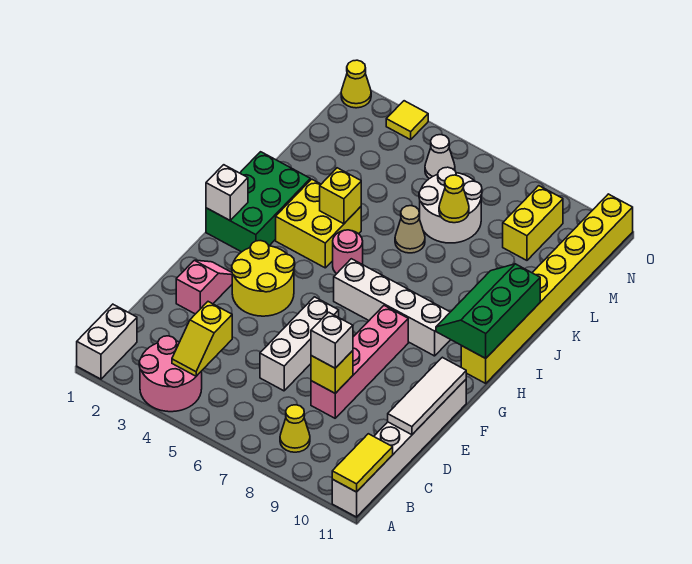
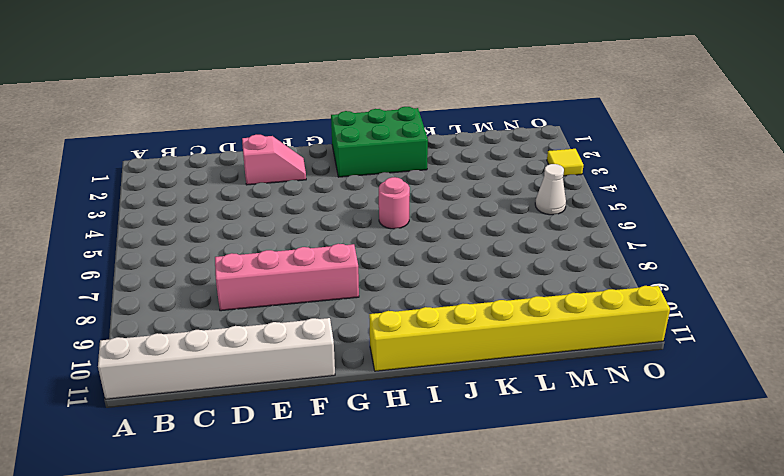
none -> white 1x2 brick [77,304,137,379]
none -> pink 2x2 round brick [139,336,202,412]
none -> yellow 1x1 cone [280,405,310,452]

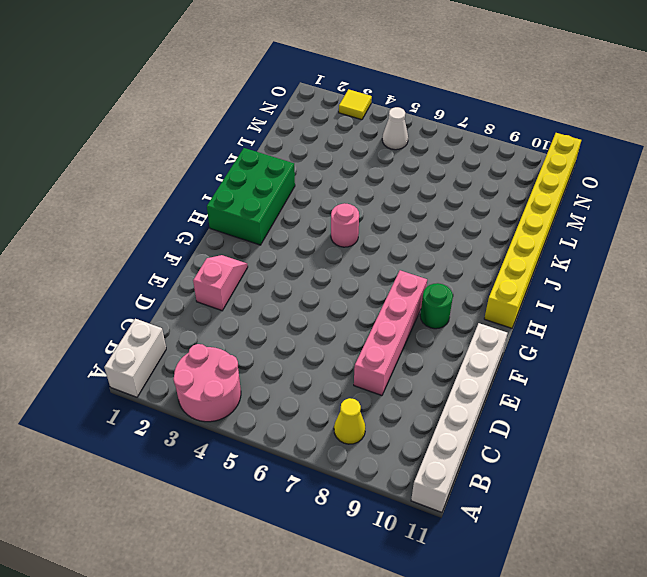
green 1x1 round brick [420,283,453,329] -> none
none -> white 1x3 brick [260,297,339,391]
none -> yellow 2x2 round brick [232,241,295,316]
none -> white 1x4 brick [334,259,450,356]

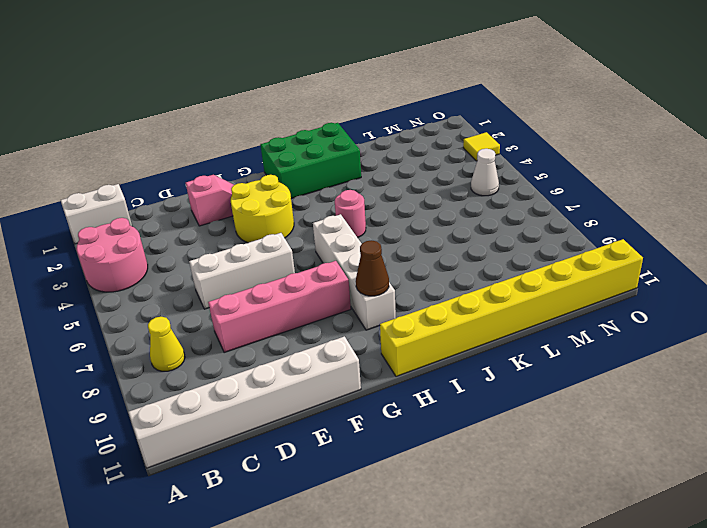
brown 1x1 cone [356,240,389,296] -> none
none -> yellow 2x2 brick [276,179,361,268]
none -> tan 1x1 cone [395,206,425,253]
none -> white 2x2 round brick [419,167,482,243]

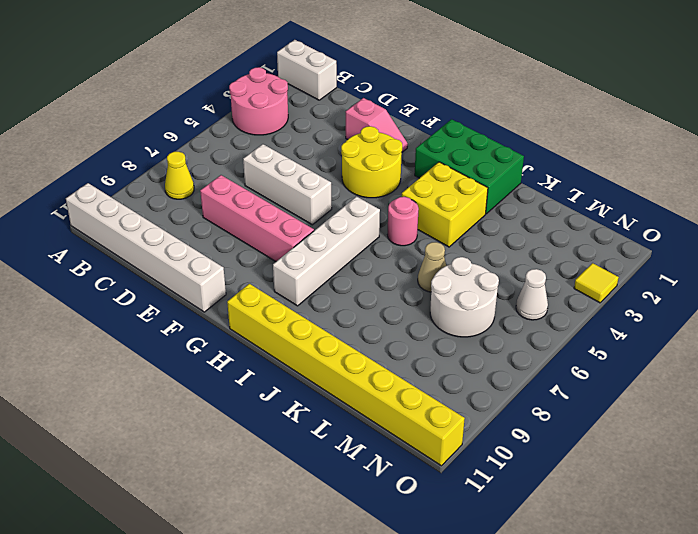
none -> yellow 1x2 brick [503,186,563,260]
none -> yellow 1x1 cone [341,60,371,108]
none -> yellow 1x2 tile [332,434,393,492]

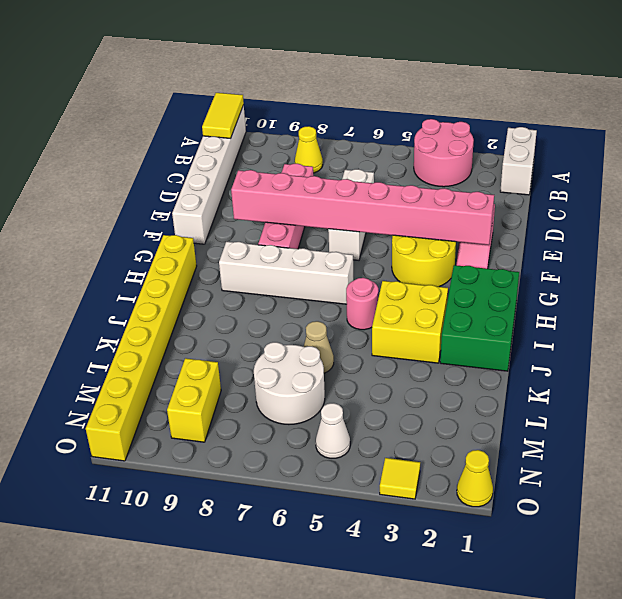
pink 1x8 brick [231,170,494,245] -> none
none -> yellow 1x2 slope [172,302,232,376]
none -> yellow 1x1 brick [311,351,353,393]
none -> white 1x3 tile [388,357,466,435]

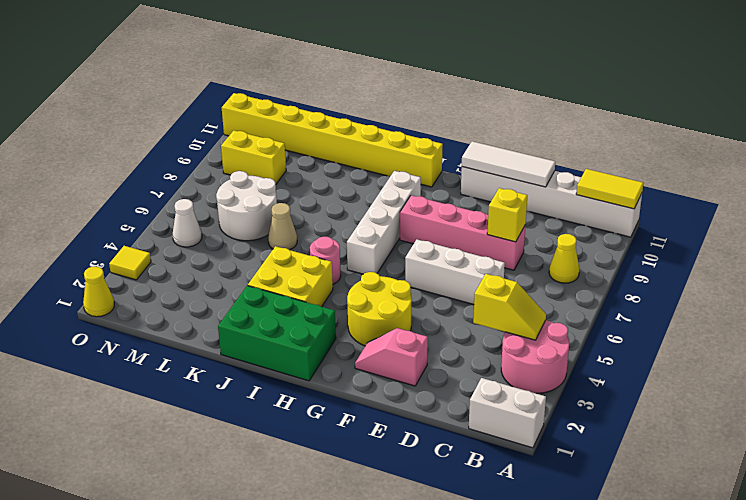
none -> white 1x1 brick [206,165,248,220]
none -> green 2x3 slope [436,264,540,358]
none -> yellow 1x1 brick [320,168,361,224]

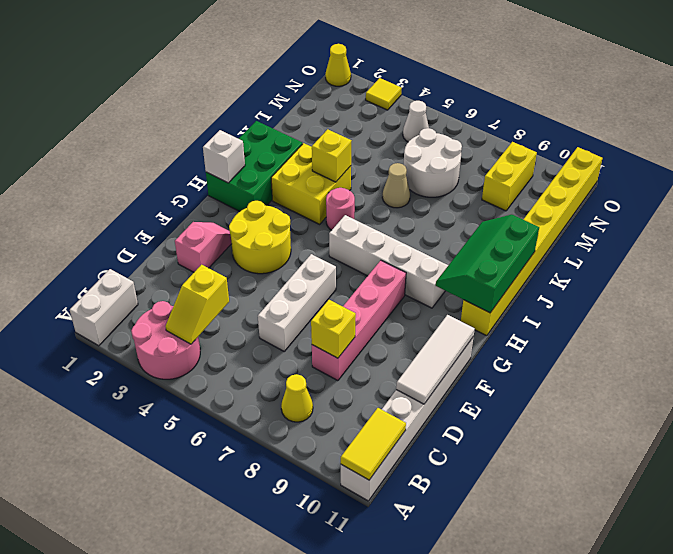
none -> yellow 1x1 cone [439,175,469,223]
none -> white 1x1 brick [311,312,353,368]

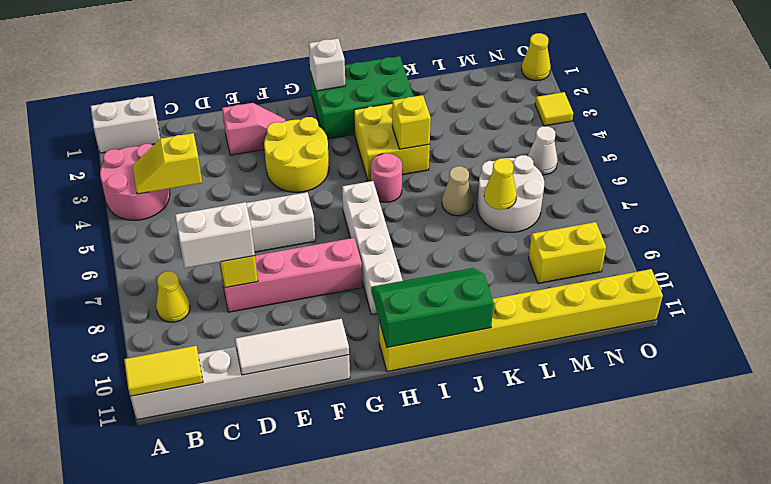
white 1x2 brick [175,202,255,268] -> white 1x1 brick [311,312,353,368]

